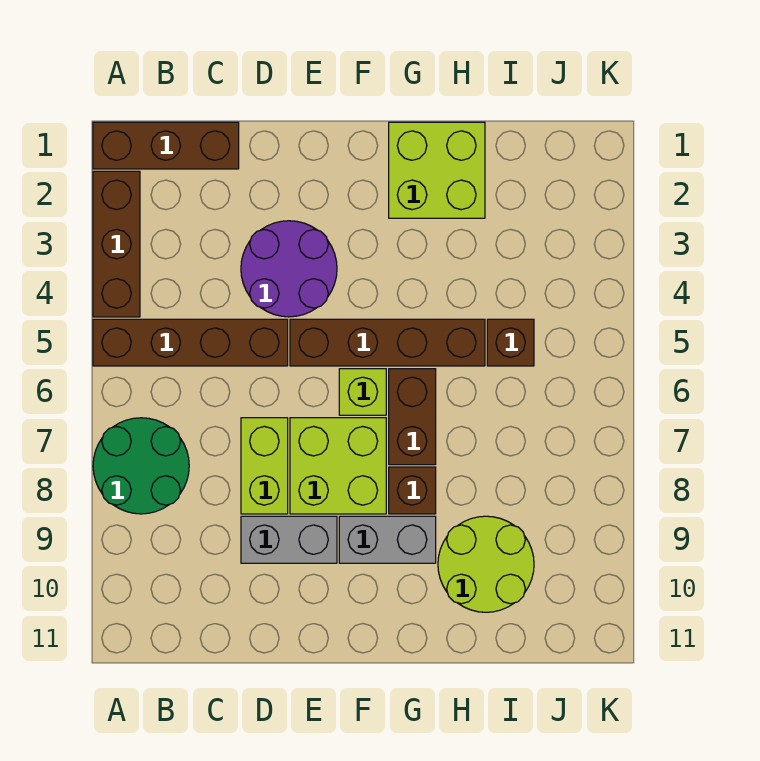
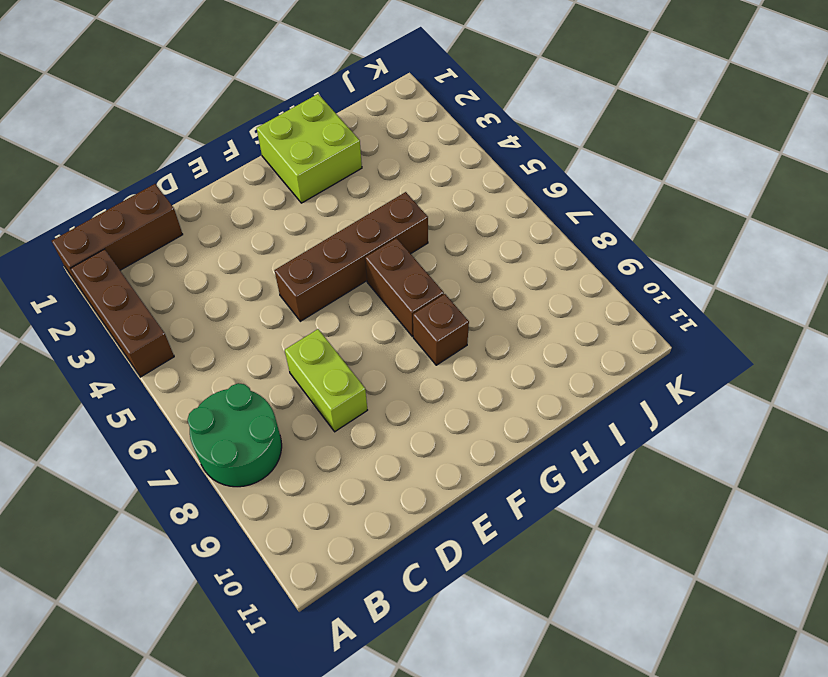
none -> brown 1x4 brick [93,319,288,366]
none -> purple 2x2 round brick [241,221,337,317]
none -> grey 1x2 brick [241,516,337,563]

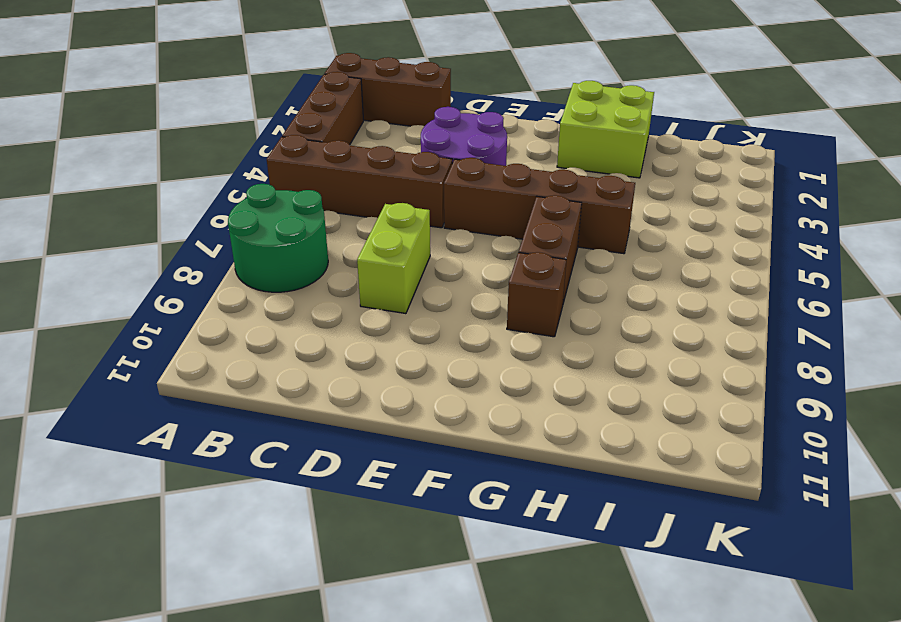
none -> grey 1x2 brick [241,516,337,563]
none -> lime 2x2 brick [290,418,386,514]
none -> lime 1x1 brick [339,369,386,415]

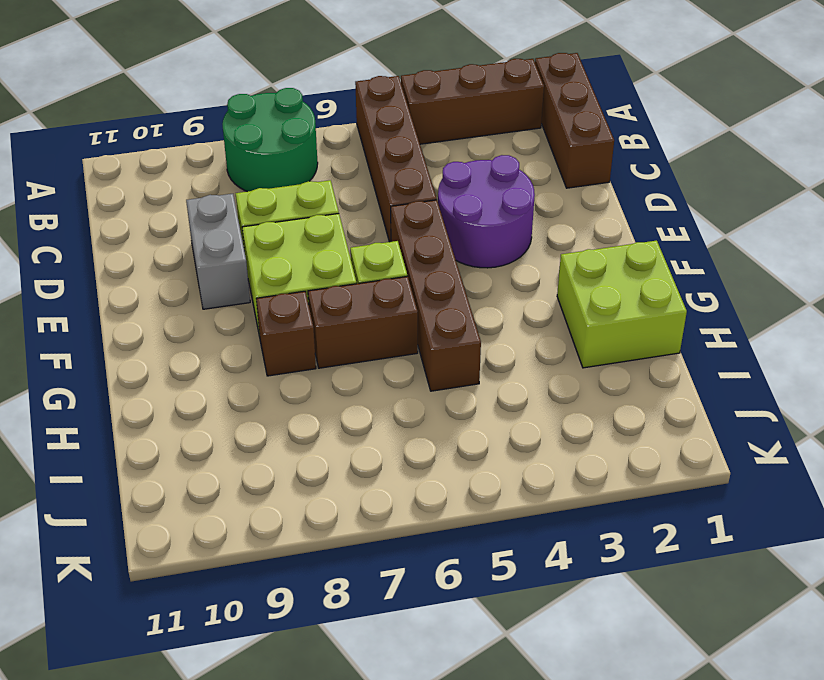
none -> grey 1x2 brick [339,516,436,563]
none -> lime 2x2 round brick [438,516,534,612]
none -> brown 1x1 brick [487,319,534,366]

